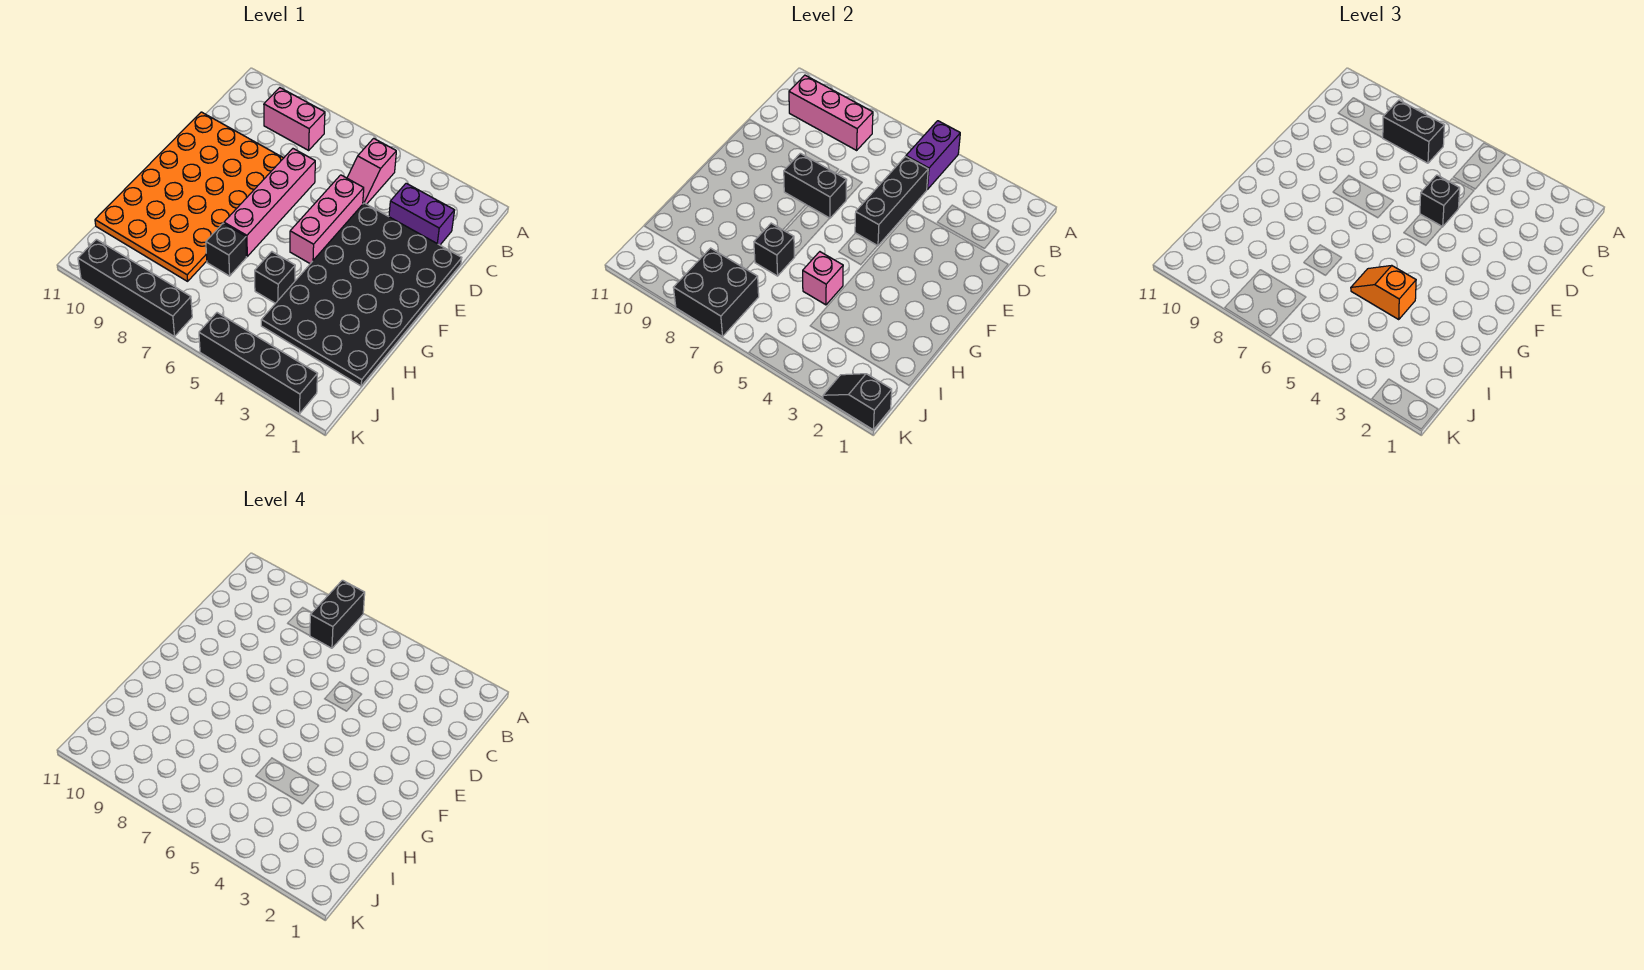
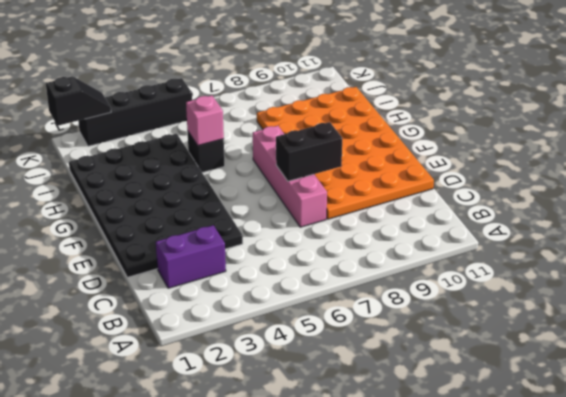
none -> pink 1x2 slope [347,138,396,204]
none -> pink 1x2 brick [264,88,325,150]
none -> pink 1x3 brick [290,175,364,264]

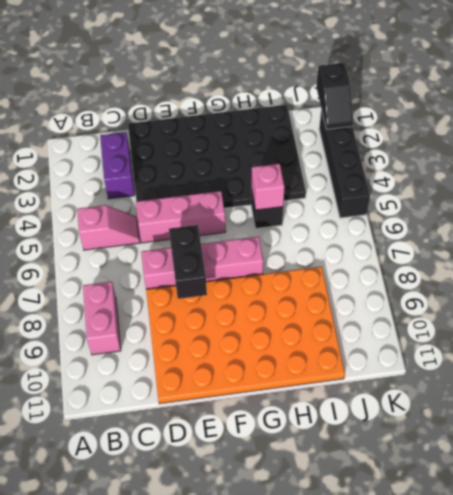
none -> black 1x1 brick [206,223,247,276]
none -> black 1x4 brick [78,239,192,337]
none -> purple 1x2 brick [906,121,960,189]

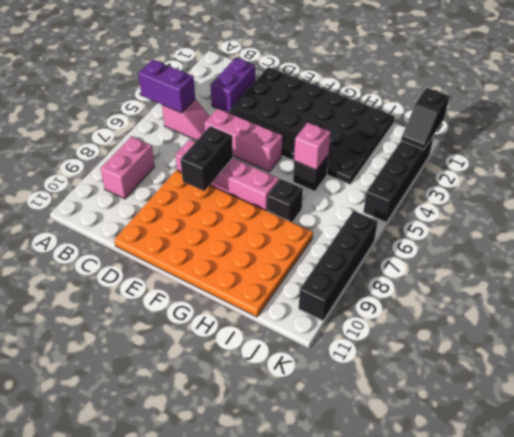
none -> pink 1x3 brick [789,75,873,150]
none -> black 1x3 brick [855,157,928,246]
none -> black 1x1 brick [754,223,795,276]

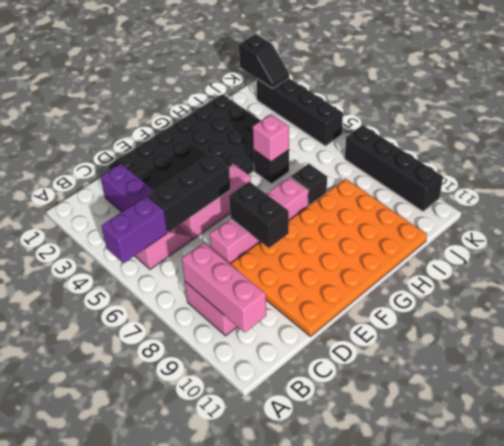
none -> black 1x1 brick [754,223,795,276]
none -> black 2x2 brick [673,248,759,337]
none -> black 1x2 brick [1383,100,1444,163]

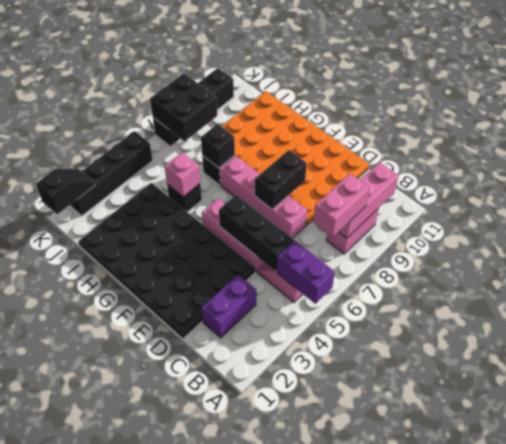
pink 1x2 brick [313,174,369,237] -> black 1x2 brick [1383,100,1444,163]
none -> black 1x1 brick [1420,175,1460,227]
none -> orange 1x2 slope [1351,266,1416,319]
none -> black 1x2 brick [310,580,365,648]

